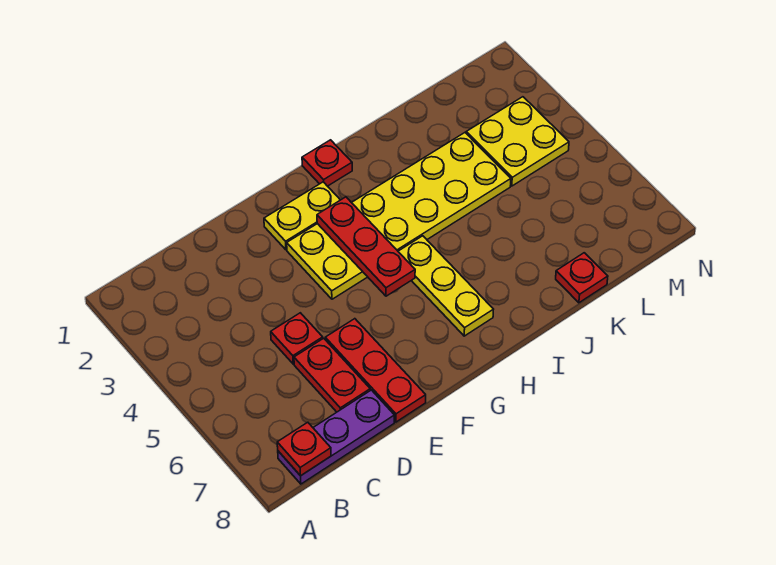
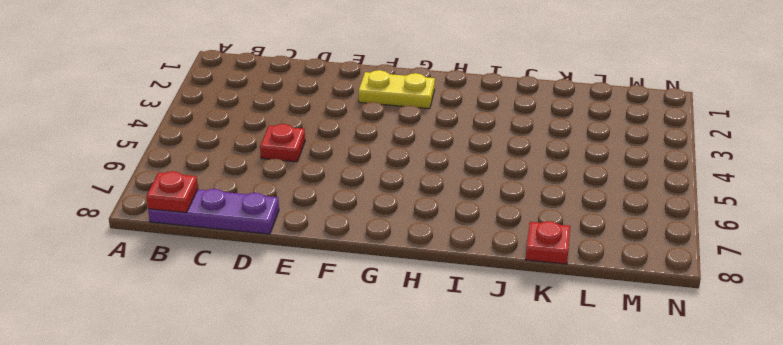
none -> red 1x2 plate [294,338,370,412]
none -> red 1x3 plate [325,319,426,422]
none -> yellow 2x6 plate [287,133,511,299]

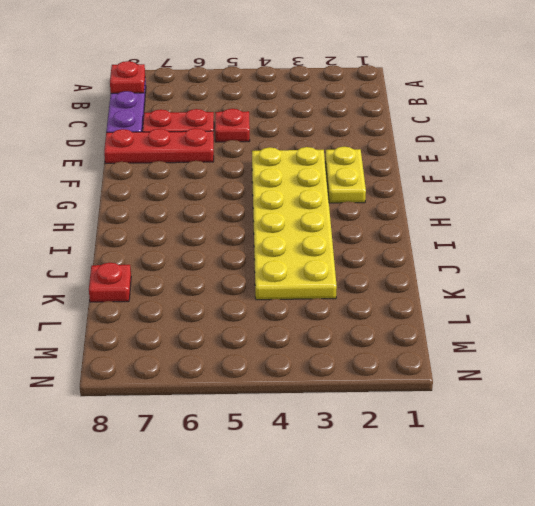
none -> red 1x1 plate [302,140,352,186]
none -> yellow 1x3 plate [398,236,494,336]
none -> yellow 2x2 plate [466,97,569,186]

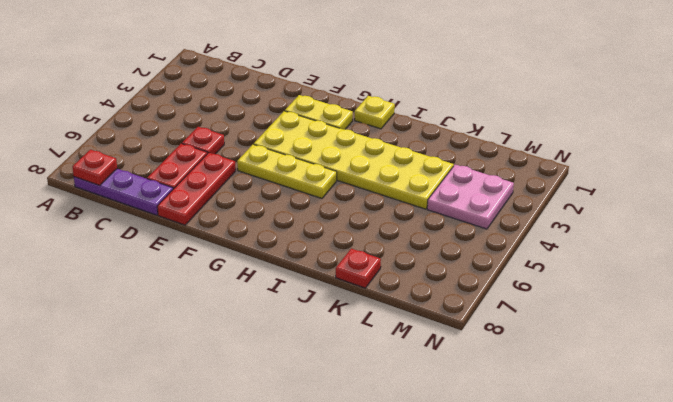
yellow 1x3 plate [237,144,337,198] -> yellow 1x3 plate turned to [398,236,494,336]
yellow 1x1 plate [355,96,395,129] -> red 1x1 plate [302,140,352,186]
pink 2x2 plate [427,165,514,229] -> yellow 2x2 plate [466,97,569,186]
none -> red 1x3 plate [317,197,415,296]

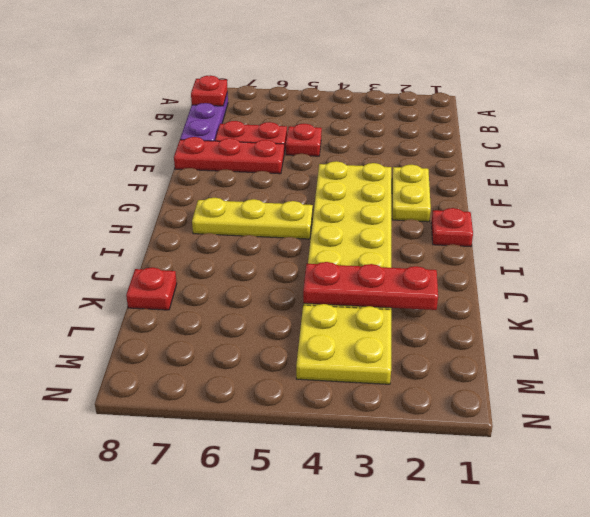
red 1x3 plate [303,262,438,310] -> red 1x3 plate moved to [317,197,415,296]

